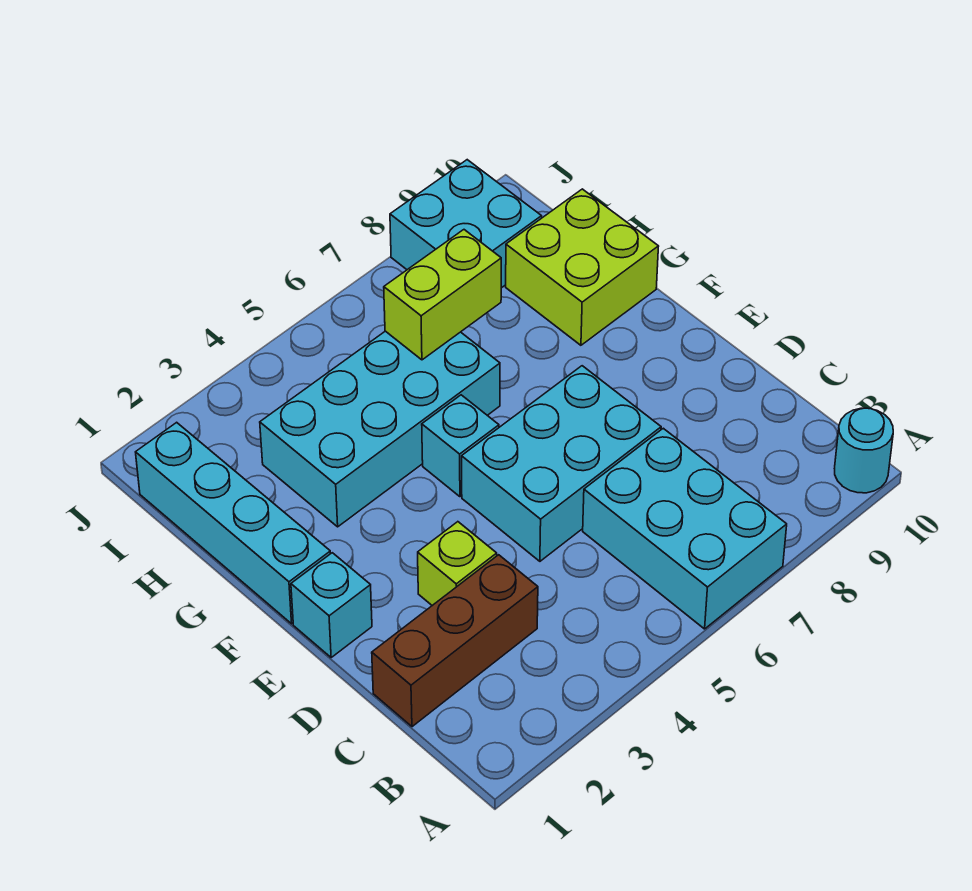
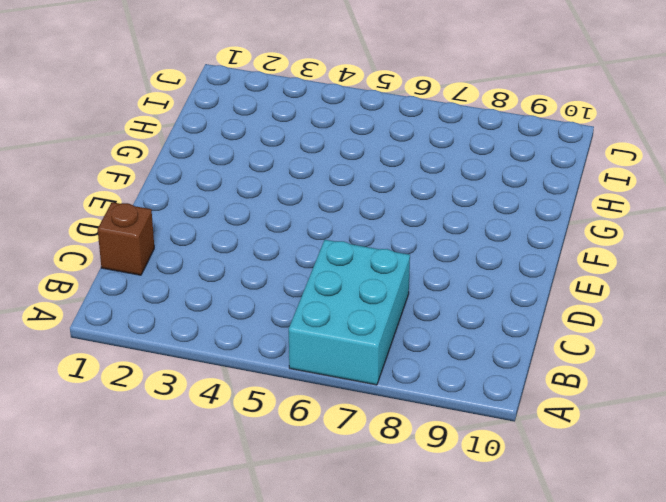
brown 1x1 brick [98,202,154,275] -> brown 1x3 brick [372,555,538,727]
none -> cyan 1x1 round brick [835,408,893,493]
none -> lime 1x1 brick [418,522,497,605]
none -> cyan 2x3 brick [462,366,661,561]

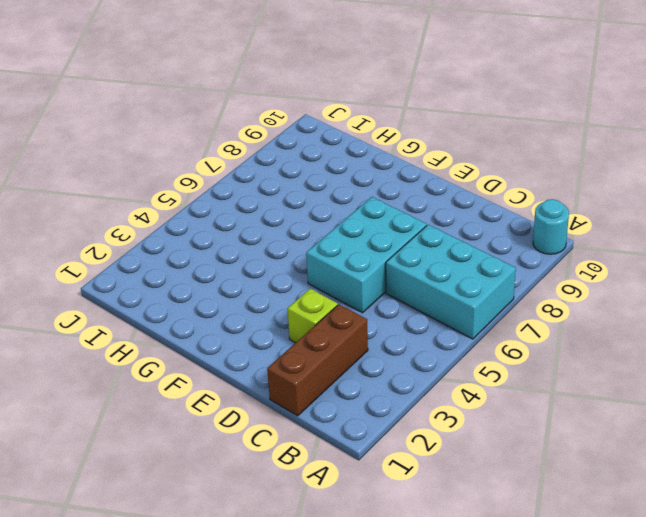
none -> cyan 1x1 brick [291,553,372,657]
none -> cyan 1x4 brick [136,422,331,624]
none -> cyan 1x1 brick [422,395,499,497]

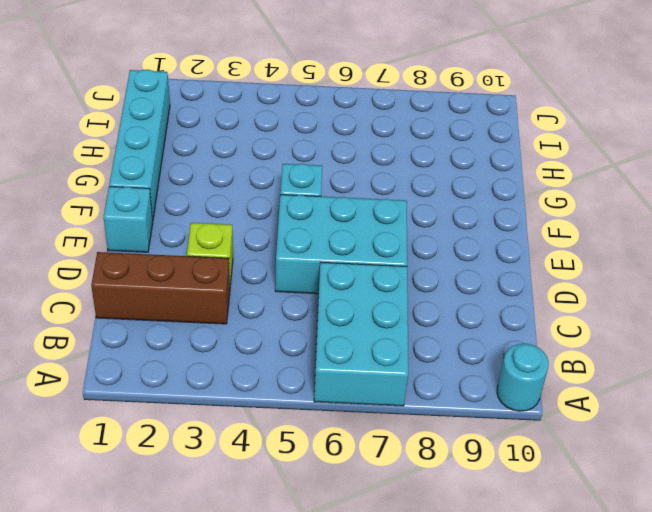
none -> cyan 2x4 brick [260,331,500,527]
none -> lime 2x2 brick [506,189,659,345]
none -> cyan 2x2 brick [390,160,542,288]

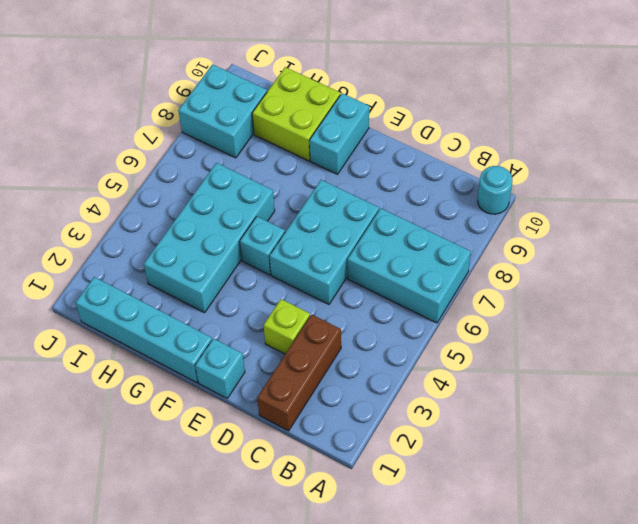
cyan 1x2 brick [309,93,369,174] -> none
none -> lime 1x2 brick [384,230,501,360]

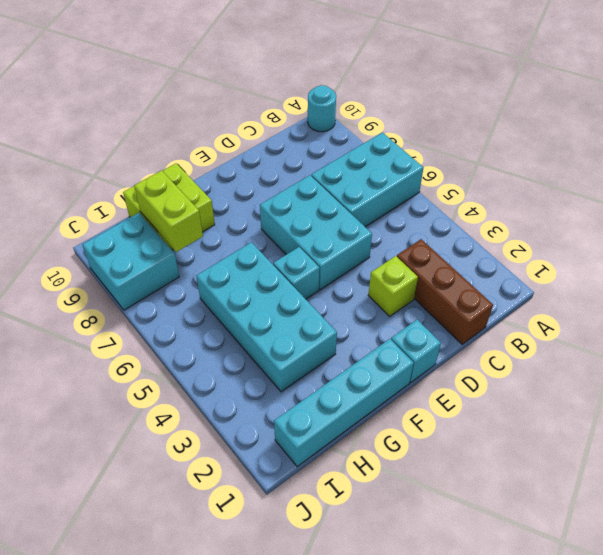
lime 1x2 brick [134,170,203,252] -> lime 1x2 brick moved to [384,230,501,360]

